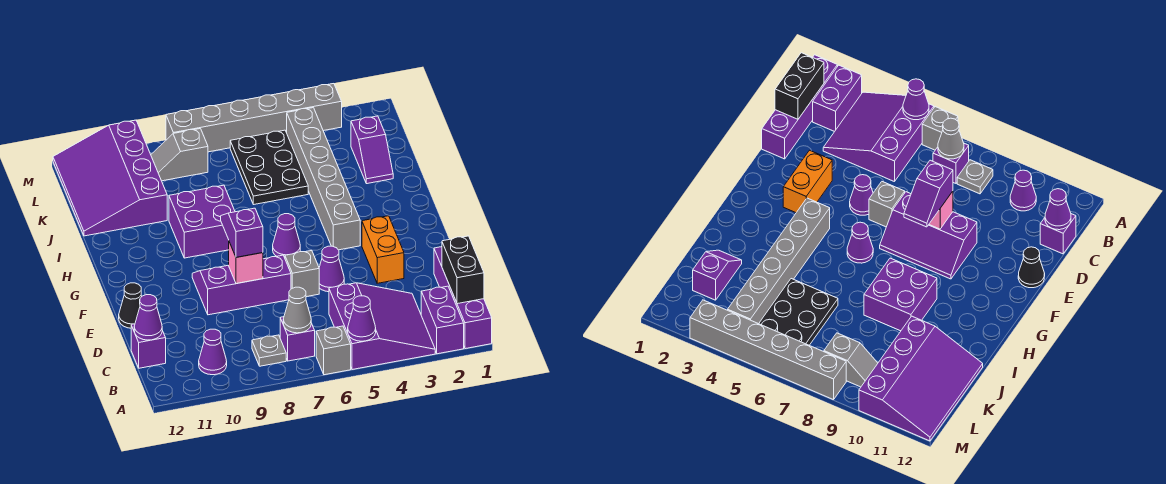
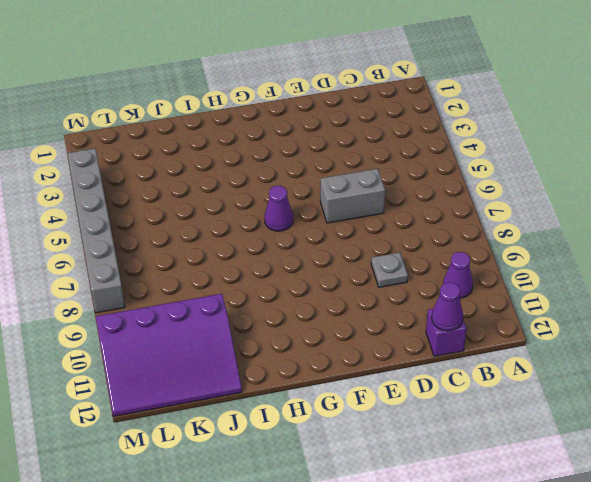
grey 1x2 brick [320,169,385,223] -> grey 1x1 brick [285,250,319,297]
grey 1x1 plate [371,252,408,287] -> grey 1x1 plate moved to [252,335,286,366]
none -> purple 1x4 brick [434,247,492,349]
none -> purple 1x2 brick [421,286,464,354]
none -> purple 3x3 slope [329,283,435,370]

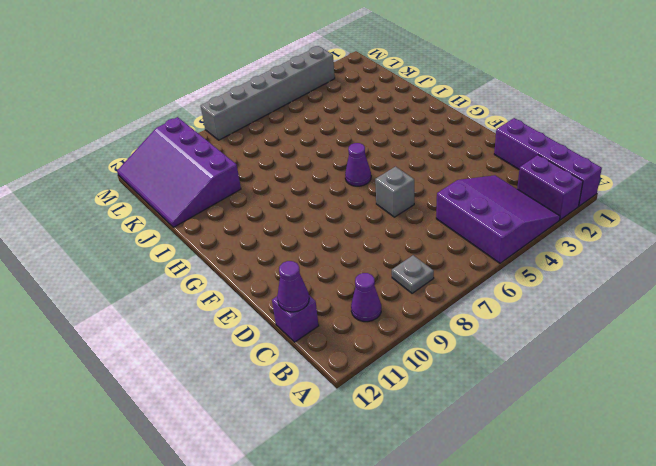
none -> grey 1x1 brick [316,326,351,375]
none -> purple 1x1 brick [280,317,315,361]
none -> orange 1x2 brick [362,216,404,283]

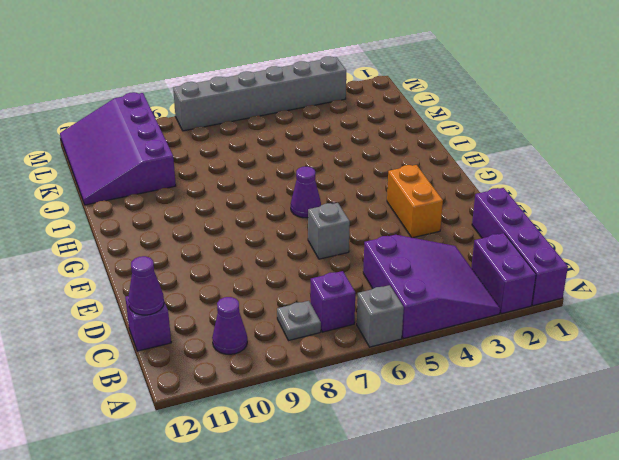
none -> purple 1x1 cone [319,246,344,292]
none -> purple 2x3 slope [192,255,291,315]
none -> black 1x1 cone [119,283,142,328]

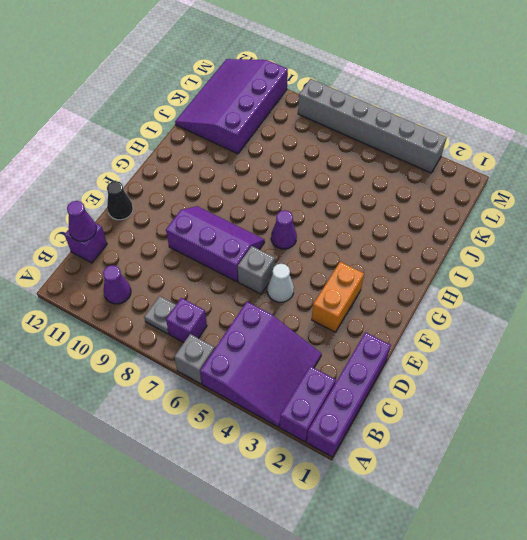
white 1x1 cone [267,264,294,302] -> purple 1x1 cone [319,246,344,292]
none -> grey 1x6 brick [287,108,360,250]
none -> purple 2x2 brick [169,185,235,258]
none -> purple 1x2 slope [351,116,393,184]

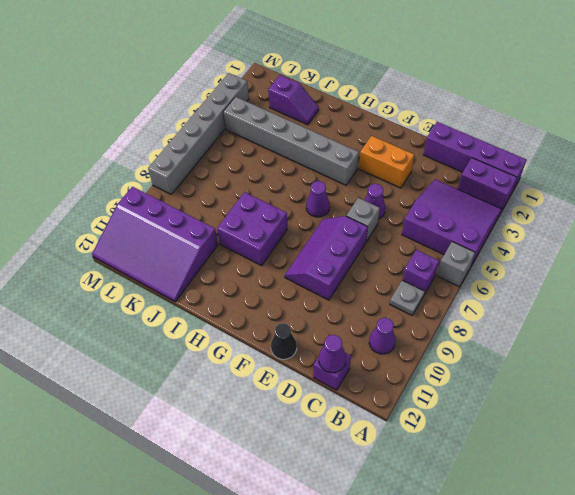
none -> black 2x3 plate [230,130,308,205]
none -> grey 1x2 slope [151,129,208,181]
none -> purple 1x1 cone [348,296,376,341]

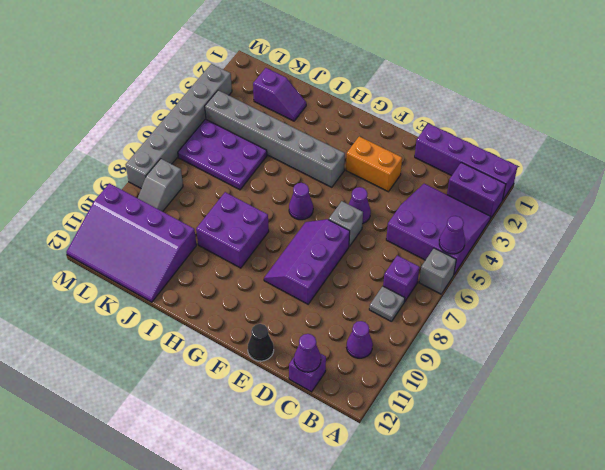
purple 2x3 plate [178,119,267,190] -> black 2x3 plate [230,130,308,205]
none -> black 1x2 brick [442,236,484,304]
none -> grey 1x1 cone [283,287,311,333]
none -> pink 1x1 brick [229,242,263,284]

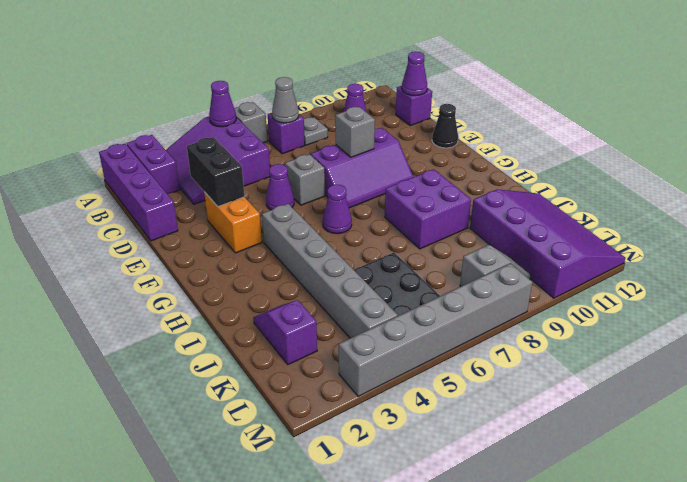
black 1x2 brick [187,137,244,206] -> black 1x2 brick moved to [442,236,484,304]
grey 1x1 brick [335,107,375,157] -> pink 1x1 brick [229,242,263,284]
none -> purple 1x2 slope [221,208,263,257]

